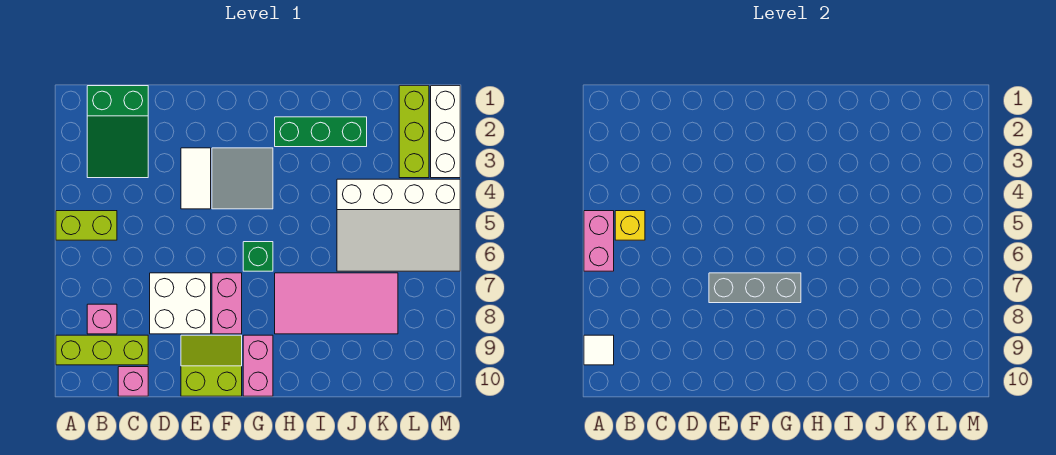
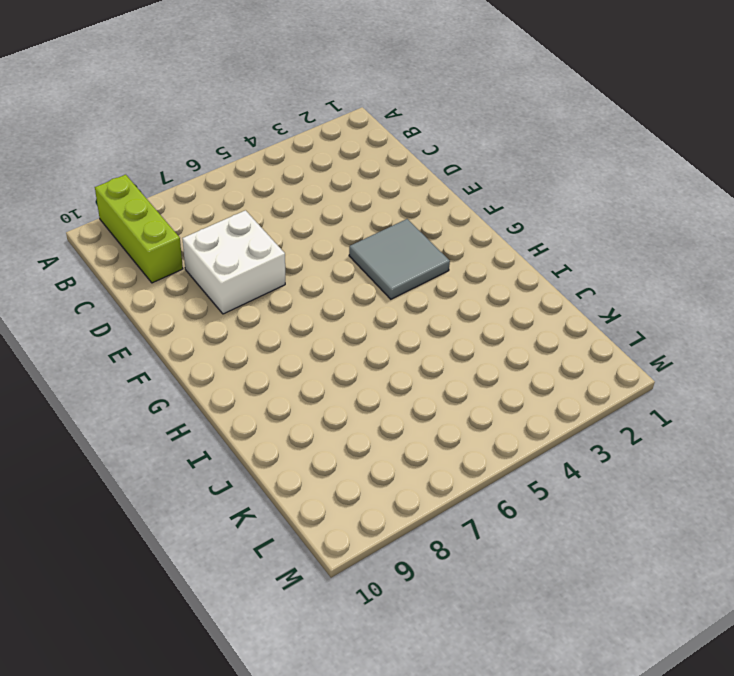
none -> lime 1x2 brick [56,211,117,240]
none -> green 2x3 slope [87,86,148,178]
none -> pink 1x1 brick [87,304,117,334]

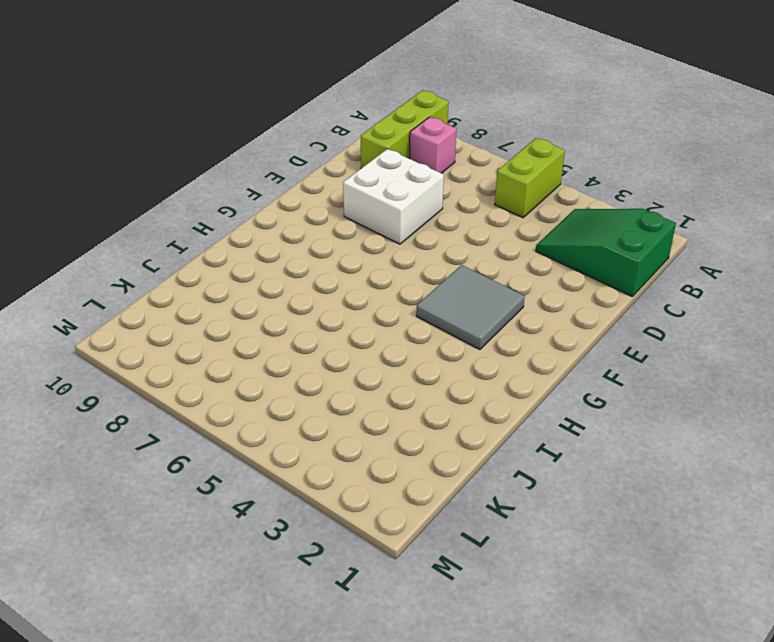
none -> pink 1x1 brick [118,367,148,396]
none -> white 1x2 tile [181,148,211,209]
none -> lime 2x2 slope [181,335,242,396]

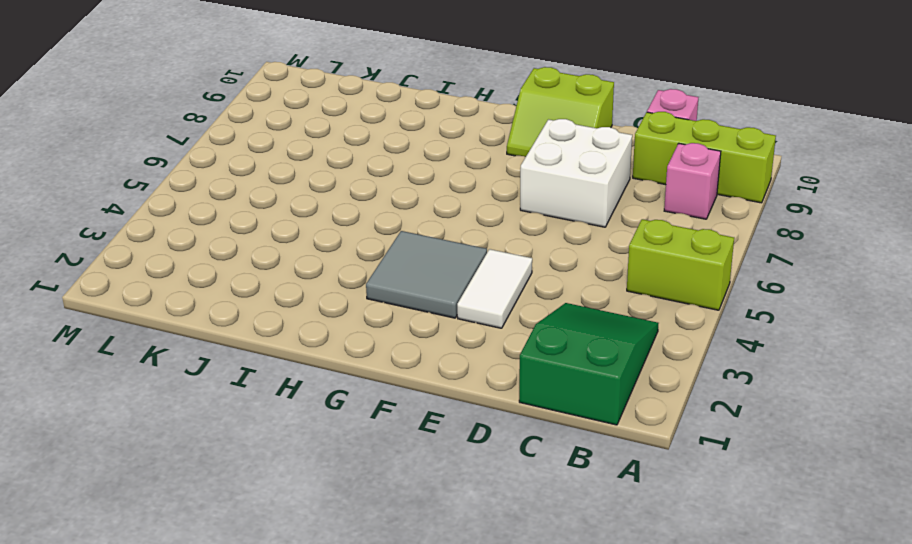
none -> pink 1x2 brick [212,273,242,334]
none -> green 1x1 brick [243,242,273,271]
none -> pink 1x2 brick [243,335,273,396]

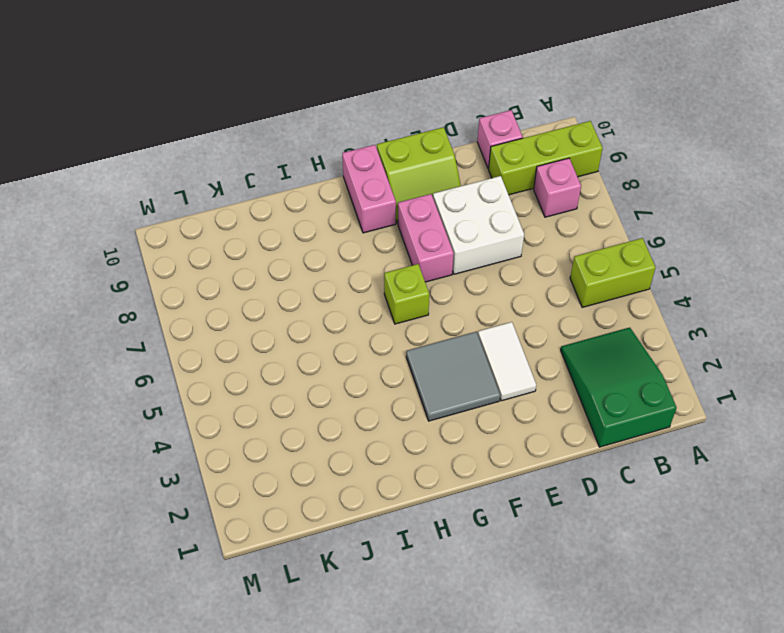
lime 1x1 brick [384,264,429,324] -> green 1x1 brick [243,242,273,271]
none -> green 1x3 brick [275,117,367,147]
none -> pink 2x4 tile [275,273,398,334]
none -> white 3x4 slope [337,179,460,271]

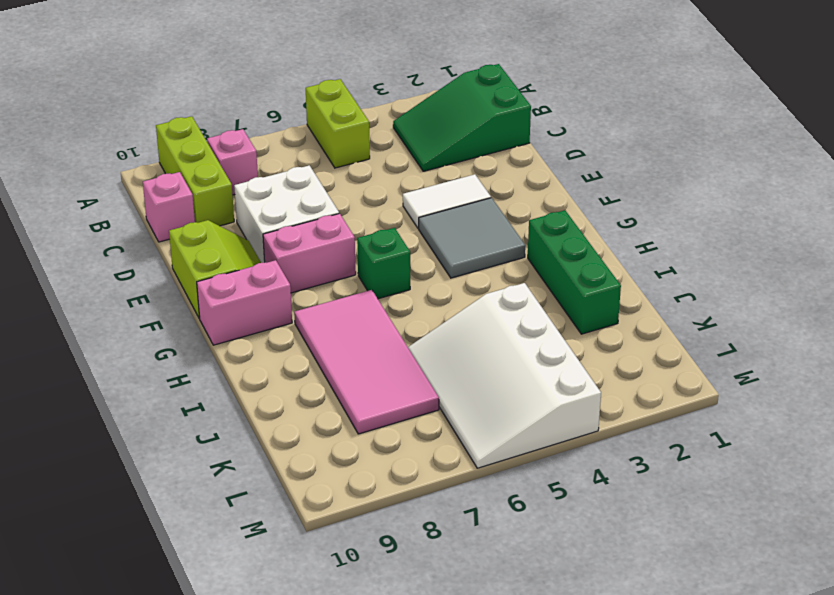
none -> lime 1x3 brick [399,86,429,178]
none -> white 1x3 brick [431,86,460,178]
none -> pink 1x2 brick [584,211,614,271]

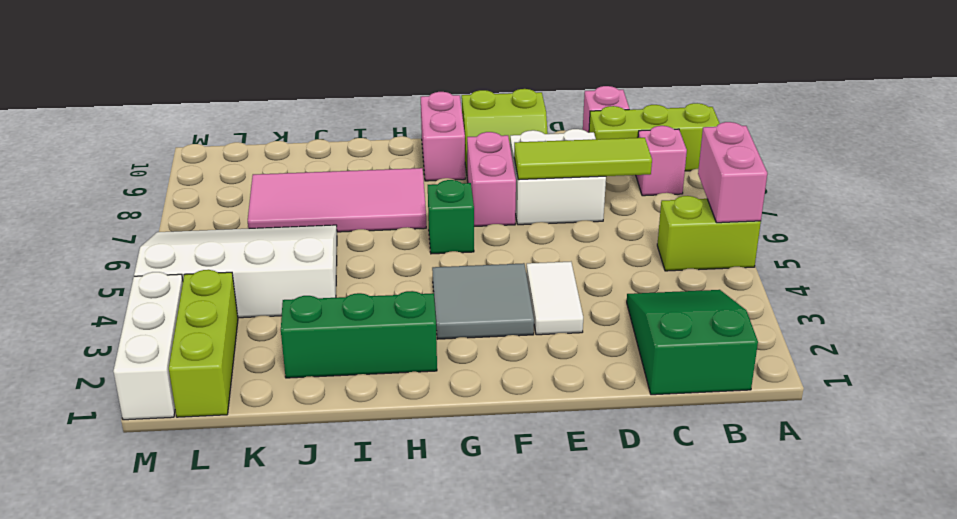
lime 1x3 tile [514,138,652,180] -> grey 1x3 brick [709,273,801,303]
none -> white 1x1 tile [584,335,614,365]
none -> yellow 1x1 brick [615,211,645,240]

